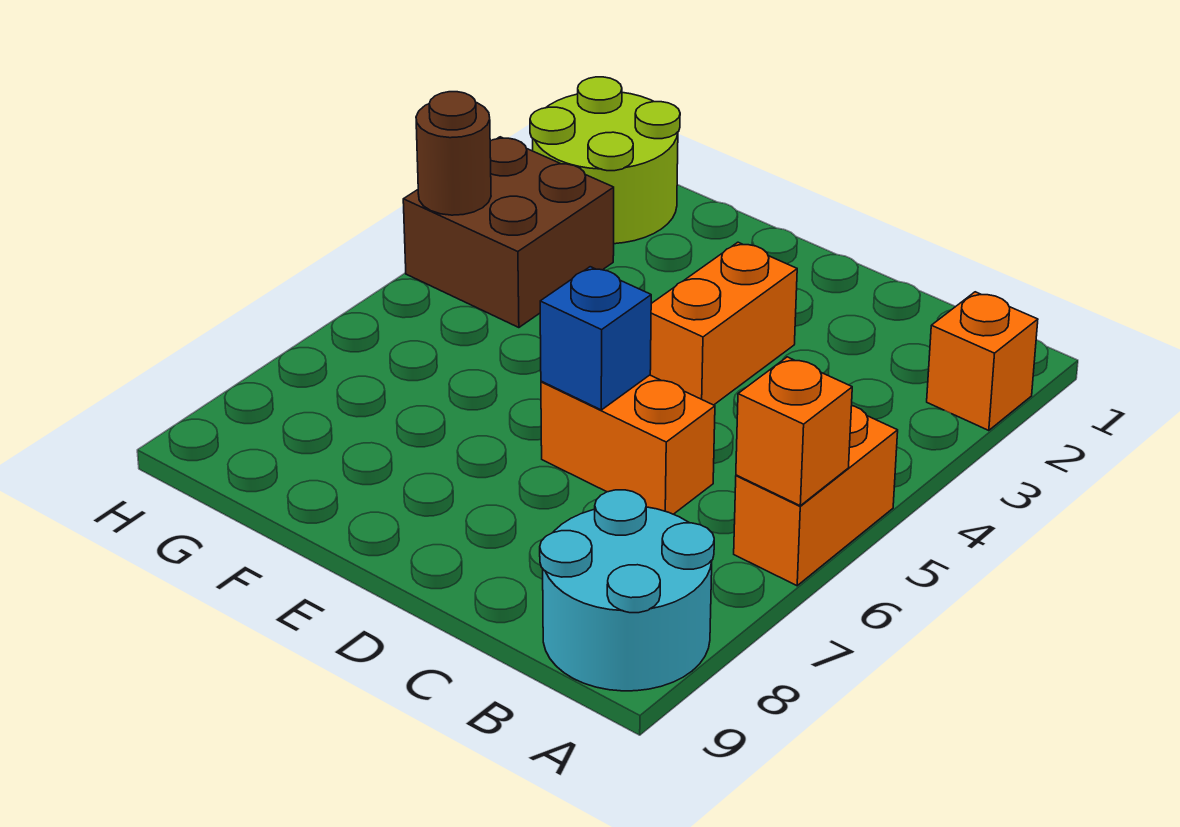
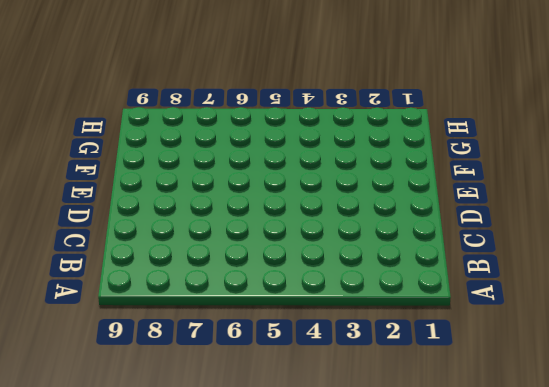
none -> orange 1x1 brick [927,292,1038,431]
none -> orange 1x2 brick [734,406,898,586]

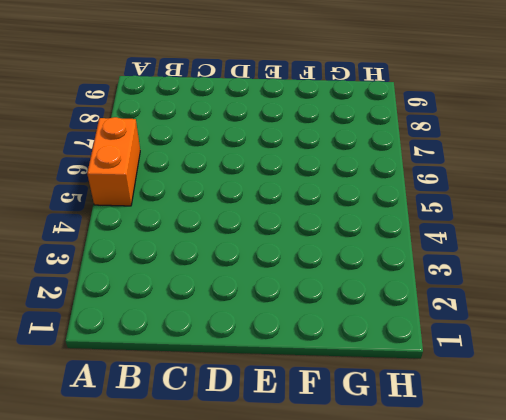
none -> orange 1x1 brick [927,292,1038,431]
none -> cyan 2x2 round brick [540,490,714,691]

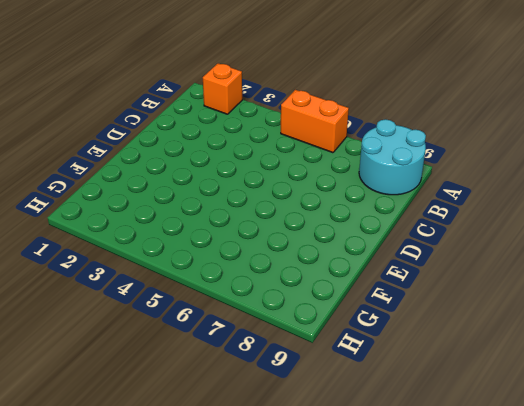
none -> orange 1x2 brick [541,375,715,514]
none -> orange 1x2 brick [650,242,797,405]

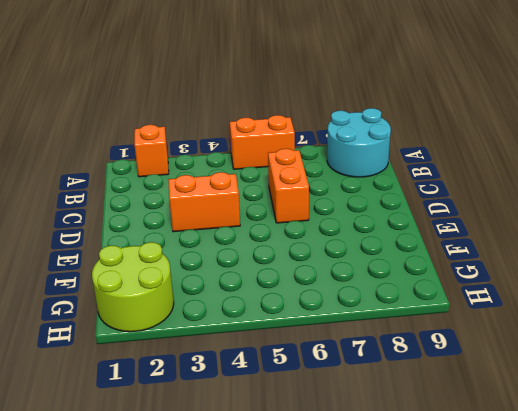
none -> brown 2x2 brick [403,137,614,328]
none -> orange 1x1 brick [736,357,852,506]

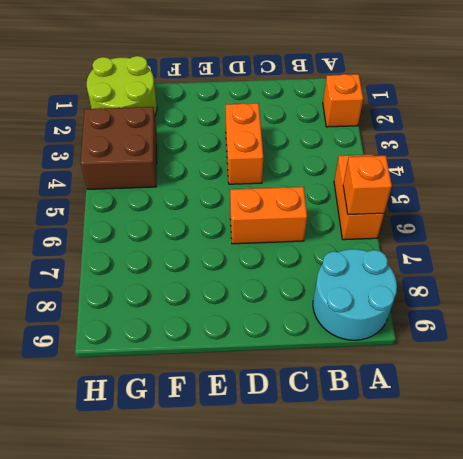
none -> blue 1x1 brick [540,267,651,410]
none -> brown 1x1 round brick [416,92,491,215]

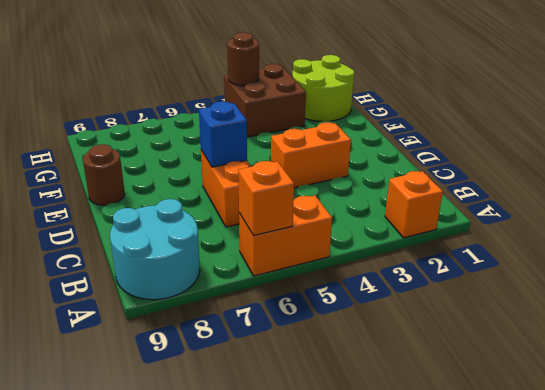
brown 1x1 round brick [83,144,125,205] -> none

